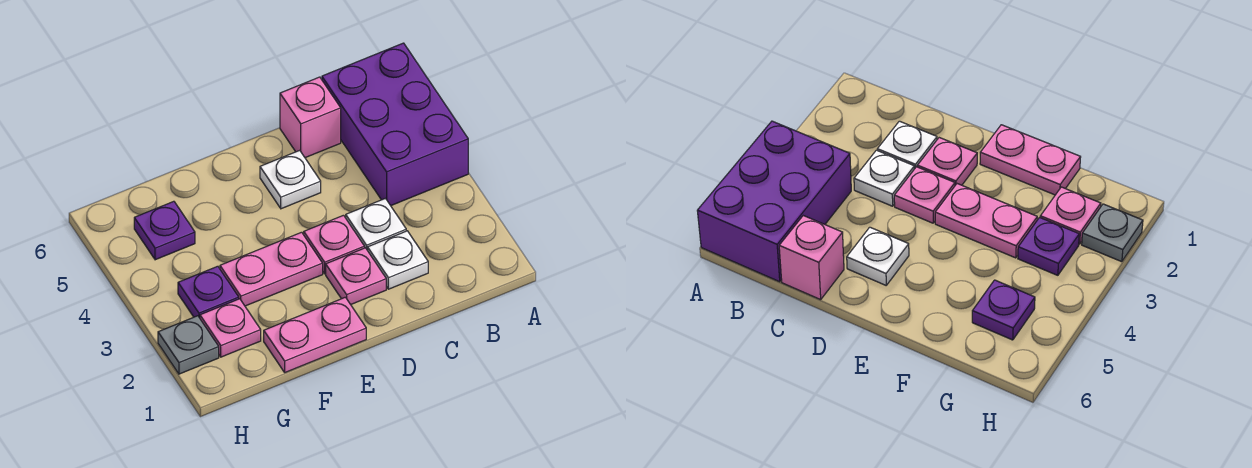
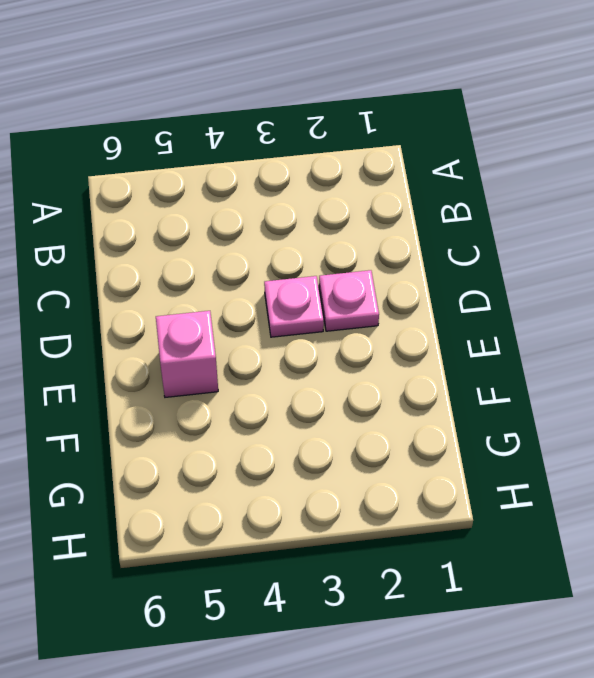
pink 1x1 brick [156,311,218,397] -> pink 1x1 brick moved to [280,77,341,158]
none -> purple 2x3 brick [322,43,468,206]
none -> white 1x1 plate [368,231,428,289]
none -> white 1x1 plate [346,198,406,250]

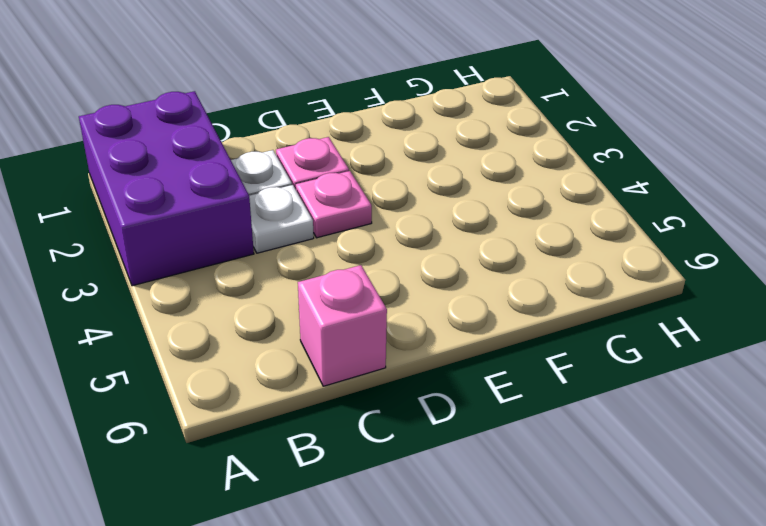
purple 2x3 brick [79,91,254,286] -> purple 2x3 brick moved to [322,43,468,206]
none -> white 1x1 plate [260,150,321,209]
none -> pink 1x2 plate [264,297,366,372]
none -> pink 1x2 plate [220,232,323,306]

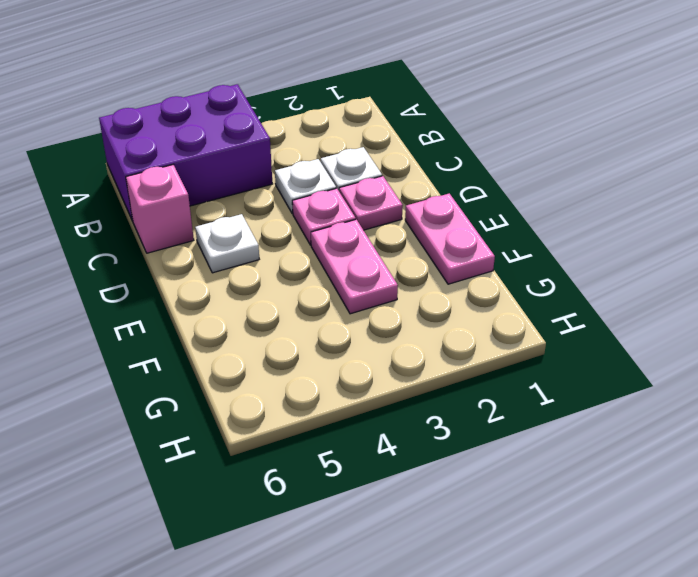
none -> pink 1x1 plate [200,299,261,357]
none -> purple 1x1 plate [178,266,239,318]
none -> purple 1x1 plate [134,201,195,260]

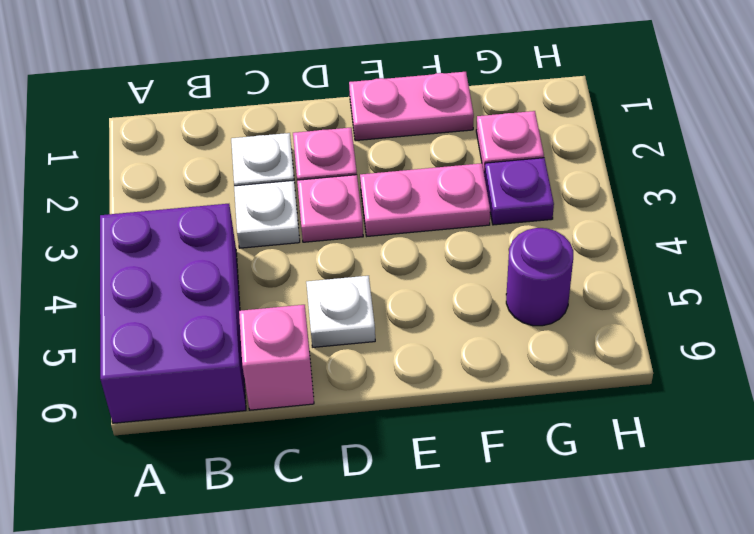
purple 1x1 round brick [506,228,573,326] -> purple 1x1 plate [134,201,195,260]
none -> grey 1x1 plate [158,316,219,374]

